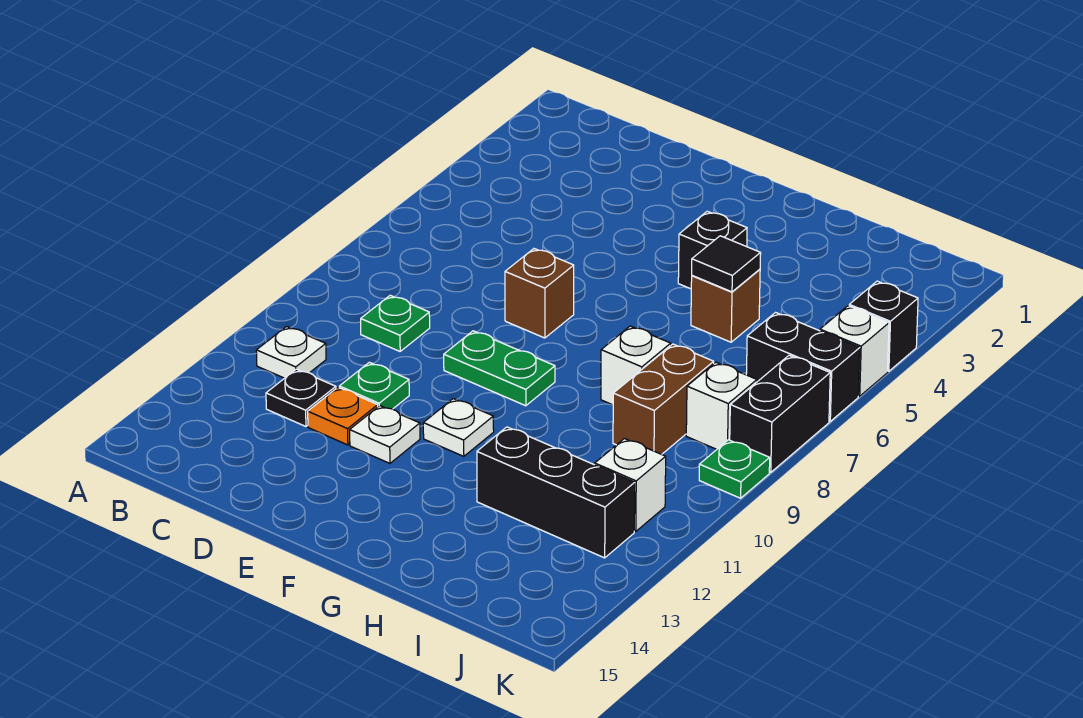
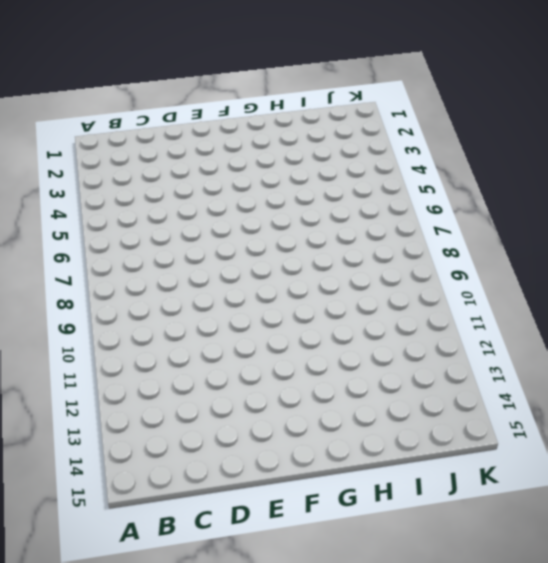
none -> white 1x1 plate [256,327,326,378]
none -> green 1x1 plate [361,295,430,351]
none -> black 1x1 plate [266,369,336,426]

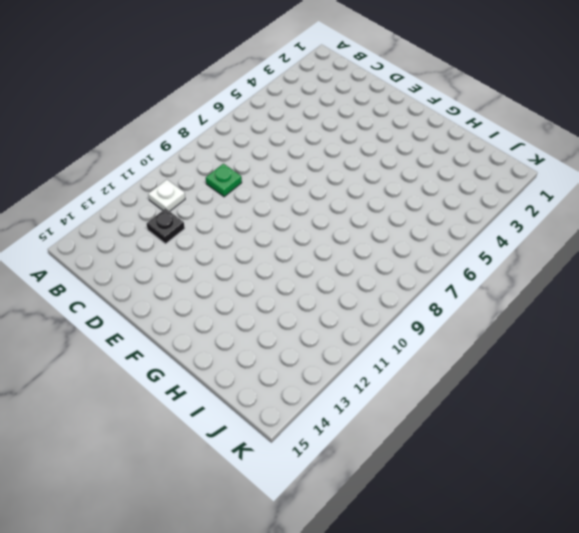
none -> green 1x1 plate [339,362,409,409]
none -> orange 1x1 plate [308,388,378,445]
none -> brown 1x1 brick [505,249,574,338]

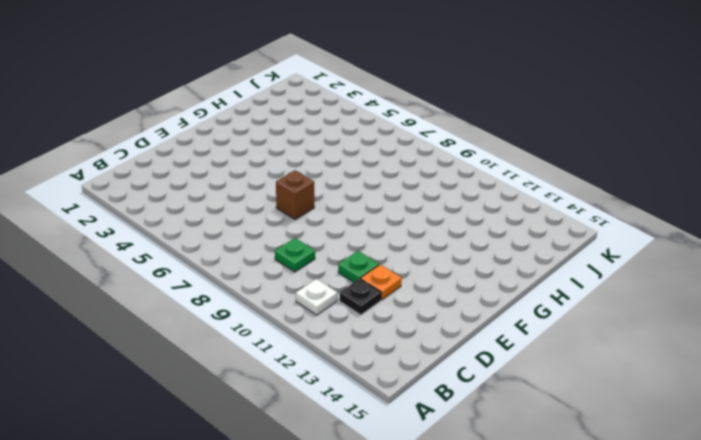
none -> green 1x2 plate [444,331,555,406]
none -> white 1x1 plate [350,406,420,463]
none -> white 1x1 plate [423,399,494,456]

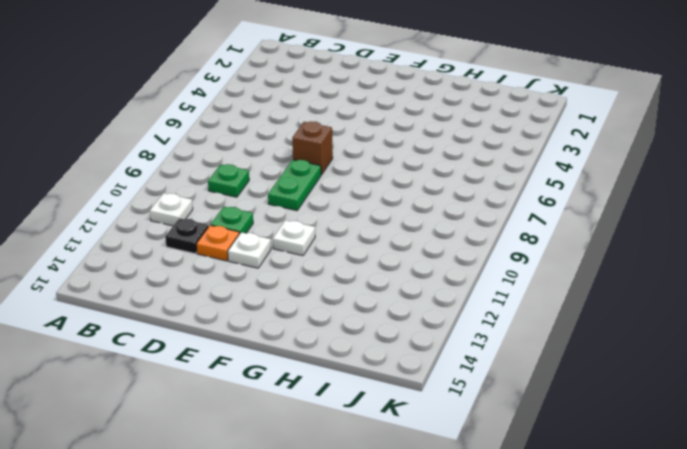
green 1x2 plate [268,160,321,211] -> green 1x2 plate turned to [444,331,555,406]
none -> black 1x1 brick [678,211,747,289]
none -> brown 1x1 brick [691,269,760,342]
none -> white 1x1 brick [601,326,671,405]

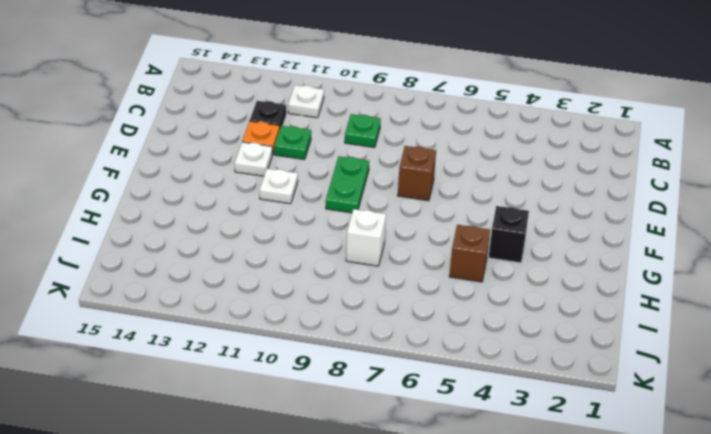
none -> black 1x3 brick [477,427,635,558]
none -> brown 1x2 brick [613,344,714,454]
none -> black 1x2 brick [746,313,860,421]

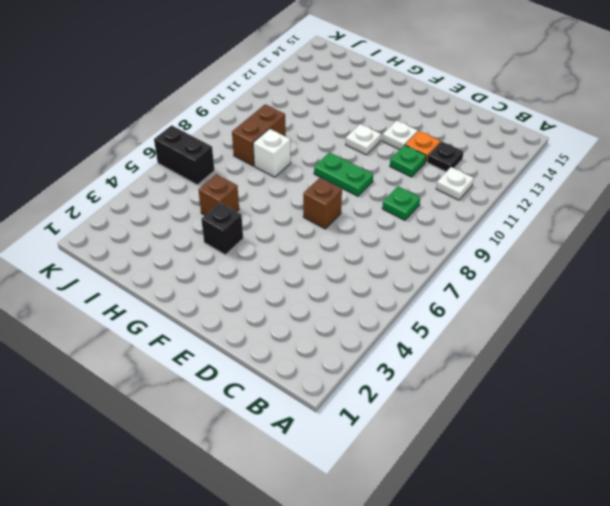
none -> black 1x3 brick [477,427,635,558]
none -> white 1x1 brick [686,362,757,449]
none -> white 1x1 brick [595,439,666,531]

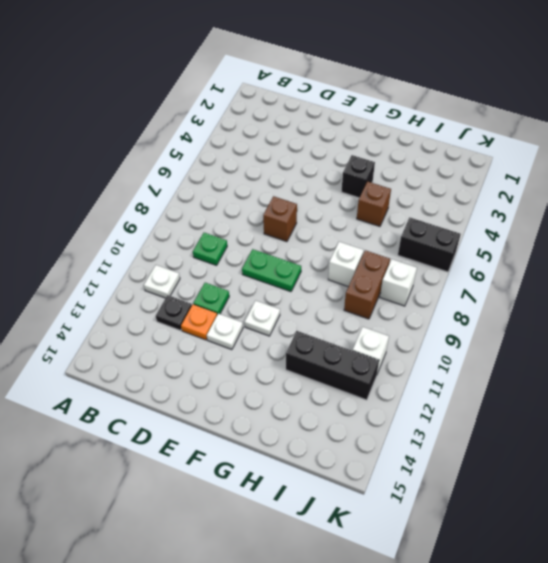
none -> black 1x1 brick [849,281,918,371]
none -> white 1x1 brick [820,306,889,396]
none -> black 1x2 brick [730,355,830,472]

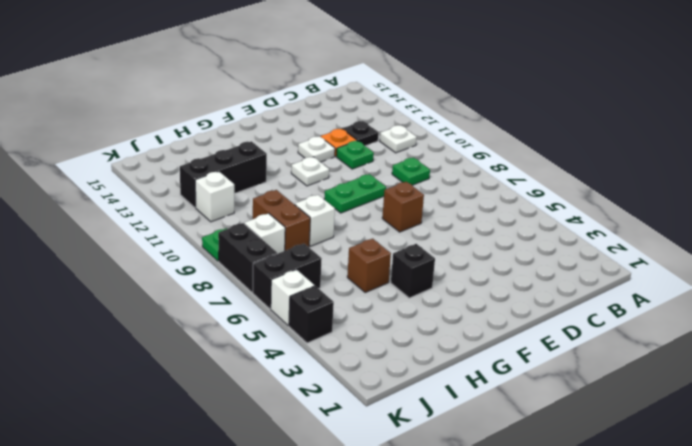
none -> black 1x1 tile [692,236,761,292]

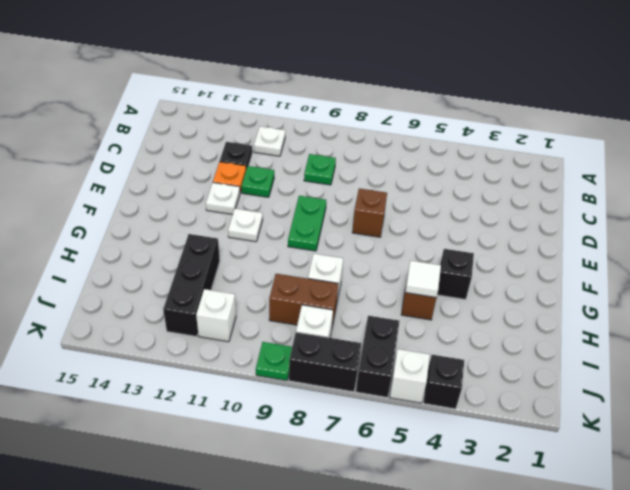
white 1x1 tile [405,260,441,298] -> black 1x1 tile [692,236,761,292]

